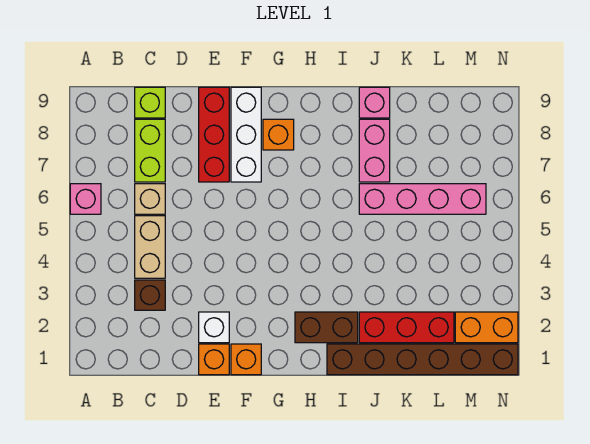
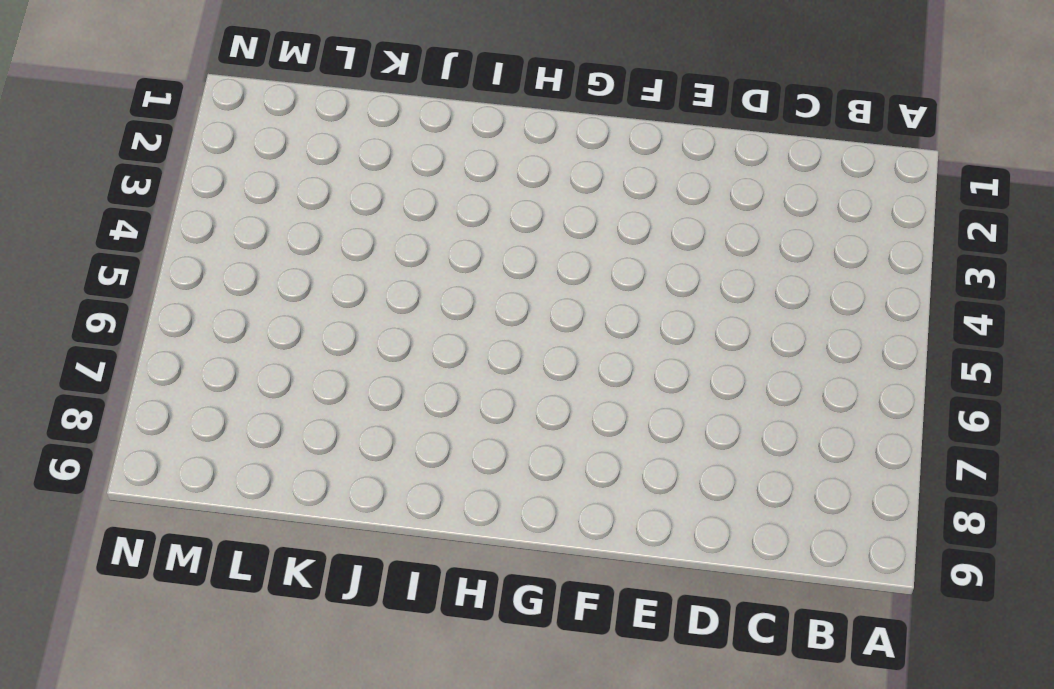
none -> pink 1x1 brick [70,184,101,214]
none -> brown 1x1 brick [135,280,165,310]
none -> tan 1x2 brick [135,216,165,278]

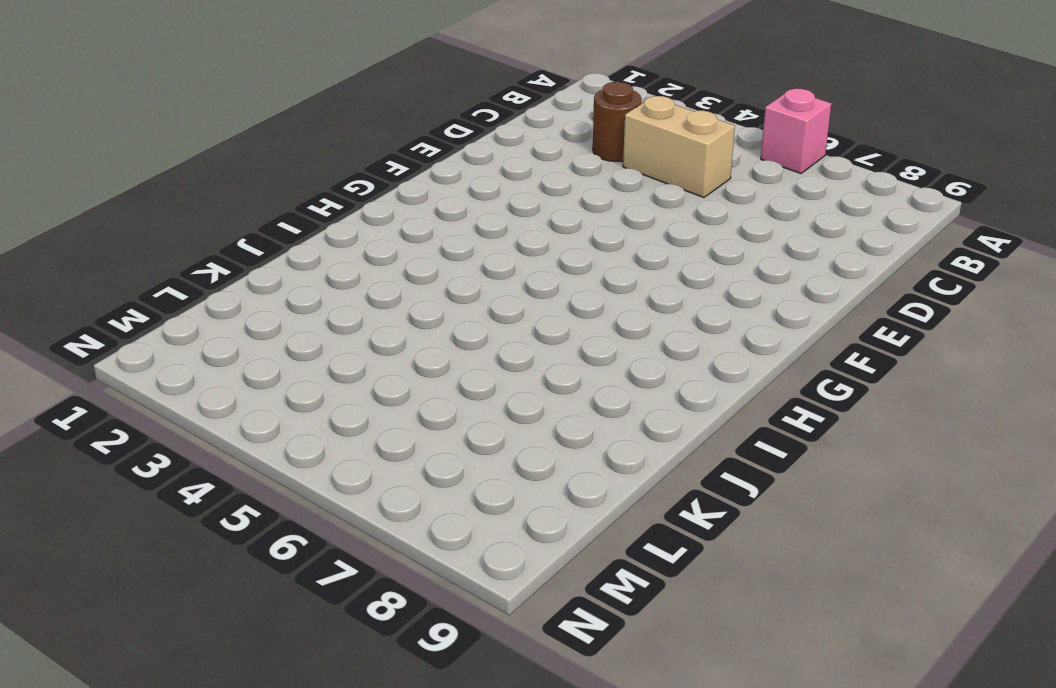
brown 1x1 round brick [593,82,641,162] -> brown 1x1 brick [135,280,165,310]
none -> tan 1x1 brick [135,184,165,214]
none -> lime 1x2 brick [135,119,165,182]
none -> lime 1x1 brick [135,87,165,118]

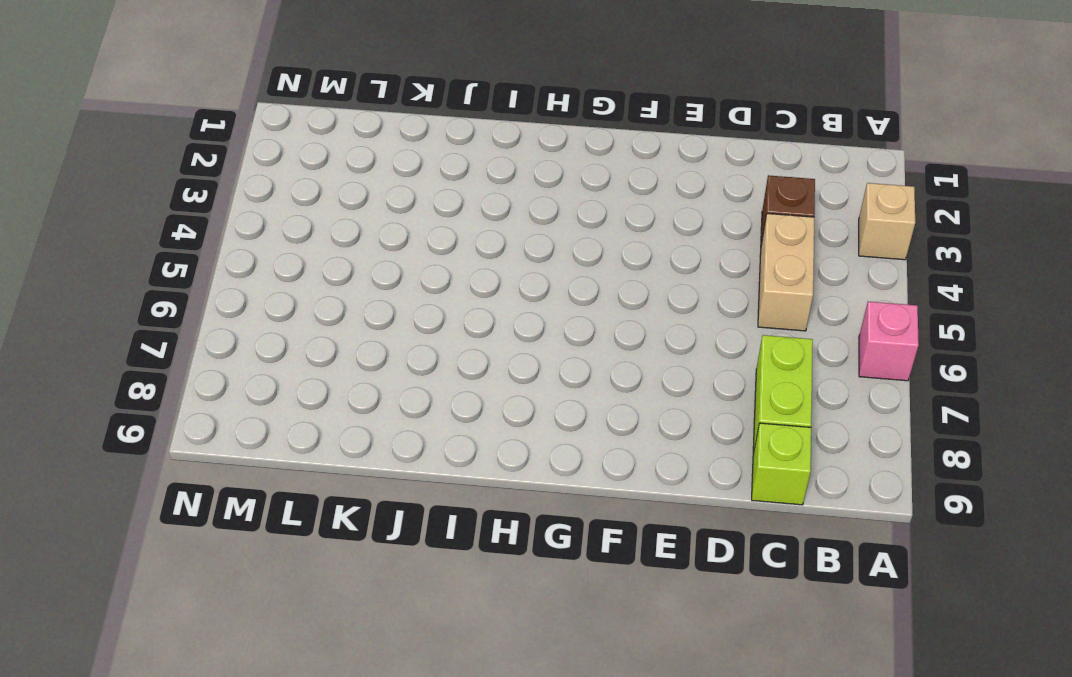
tan 1x1 brick [859,183,915,260] -> tan 1x1 brick moved to [135,184,165,214]
none -> orange 1x1 brick [199,344,229,375]
none -> white 1x1 brick [199,312,229,343]
none -> red 1x3 brick [199,87,229,182]

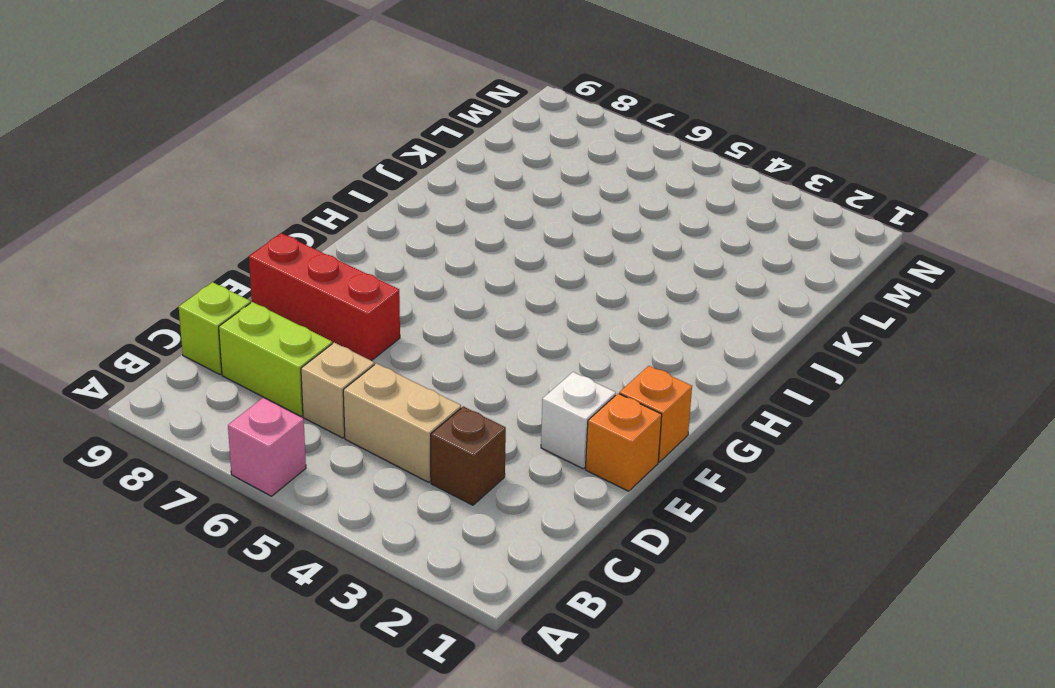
none -> white 1x3 brick [231,87,261,182]
none -> orange 1x1 brick [263,119,294,150]
none -> brown 1x2 brick [295,312,358,343]

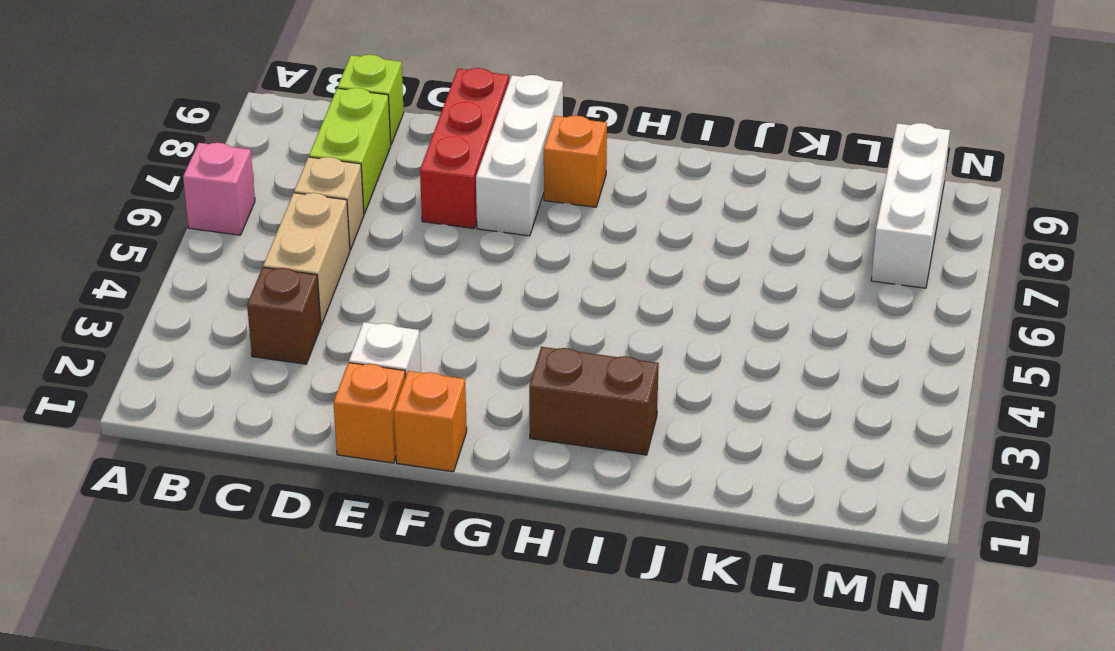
white 1x3 brick [871,123,950,288] -> none
none -> brown 1x6 brick [327,344,518,375]
none -> red 1x3 brick [359,312,454,343]
none -> pink 1x4 brick [359,184,486,214]

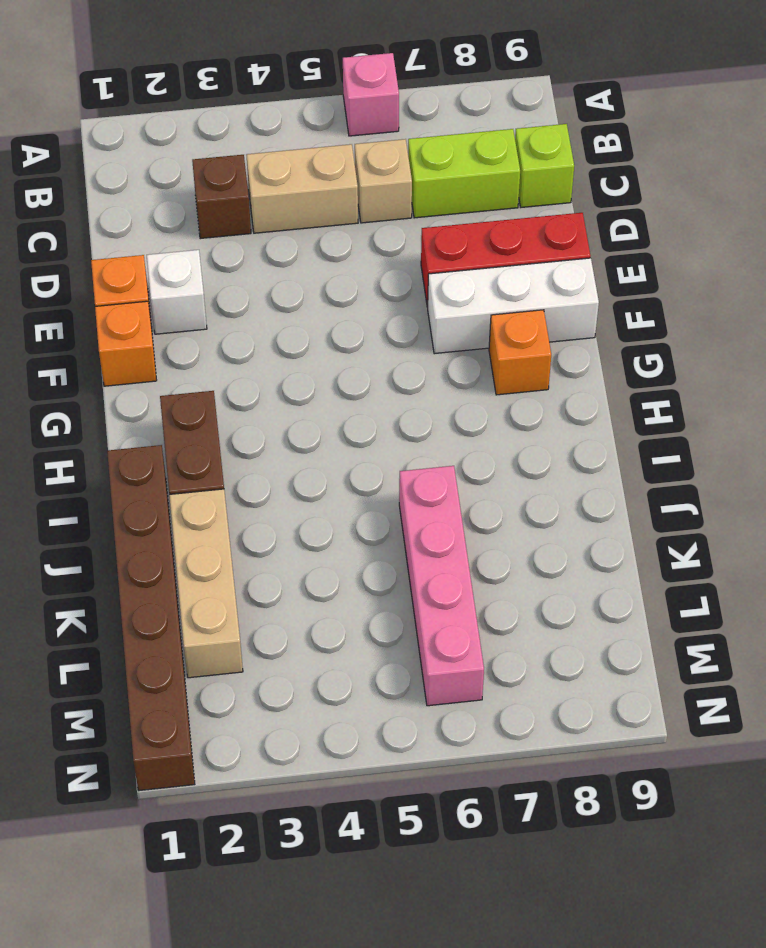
tan 1x3 brick [169,489,243,678] -> red 1x3 brick [359,312,454,343]
none -> pink 1x2 brick [359,119,390,182]
none -> pink 1x1 brick [359,87,390,118]
none -> orange 1x2 brick [455,312,518,343]

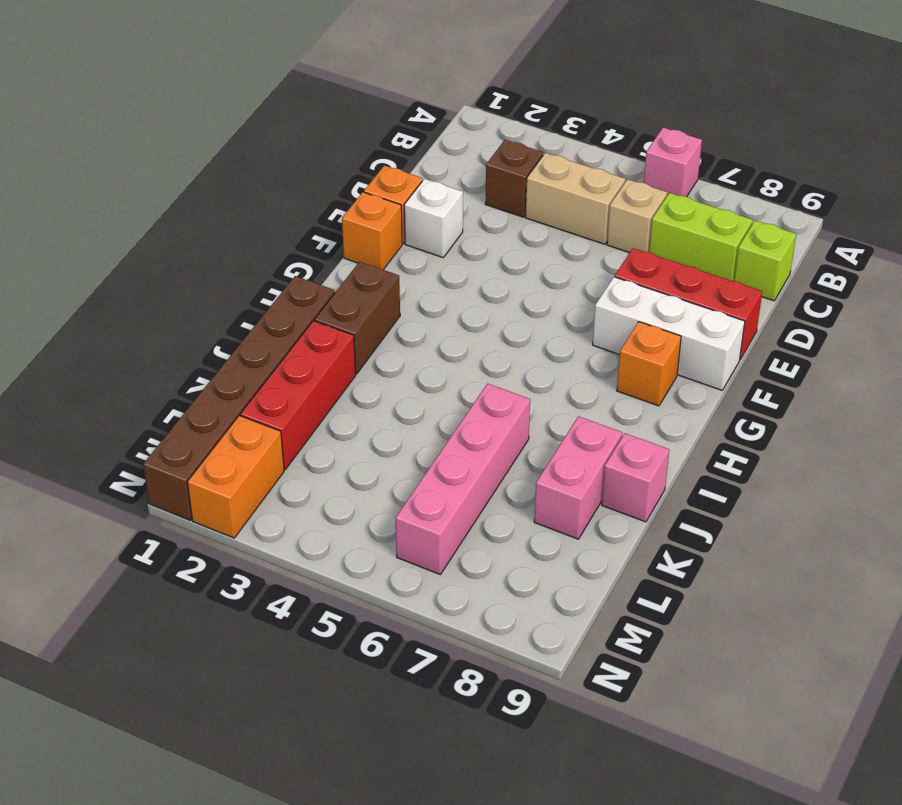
pink 1x2 brick [534,416,622,539] -> pink 1x2 brick turned to [359,119,390,182]

